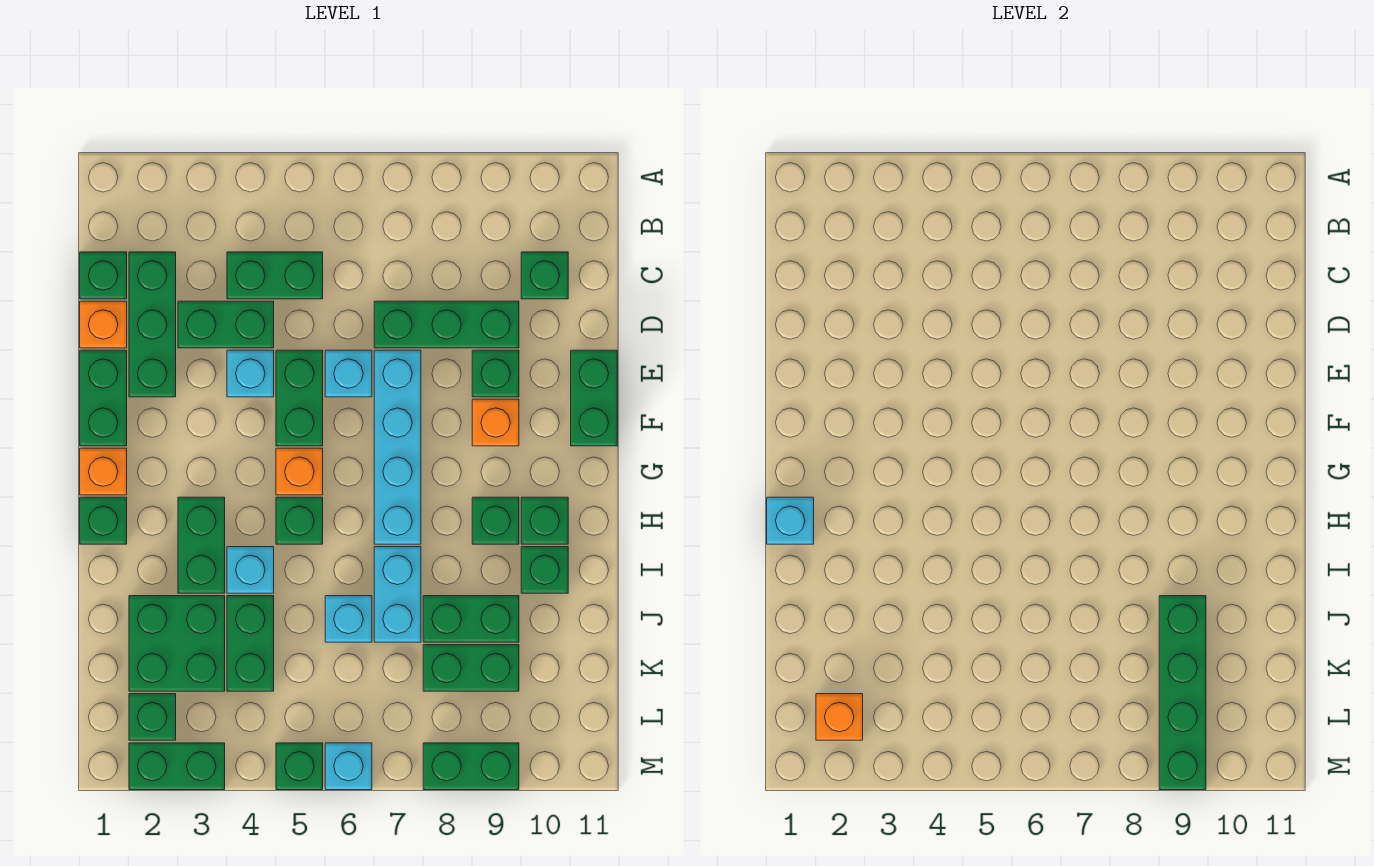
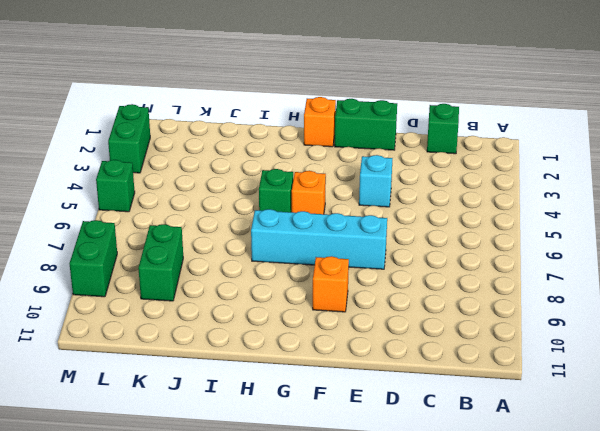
none -> green 1x3 brick [129,252,176,397]
none -> green 1x2 brick [227,252,323,299]
none -> green 1x1 brick [521,252,568,299]
none -> orange 1x1 brick [80,301,127,348]

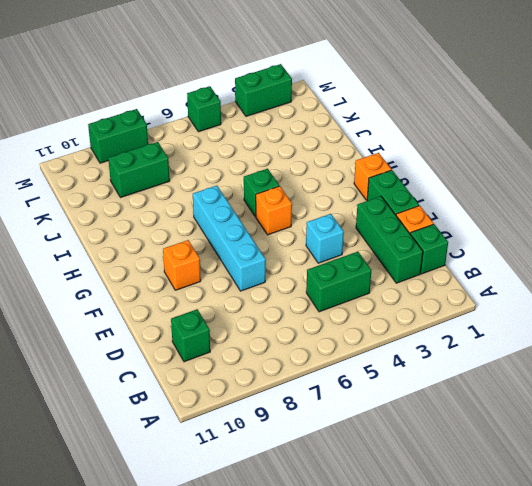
none -> green 1x2 brick [178,301,274,348]
none -> green 1x3 brick [374,301,519,348]
none -> green 1x2 brick [276,350,323,446]
none -> cyan 1x1 brick [325,350,372,397]

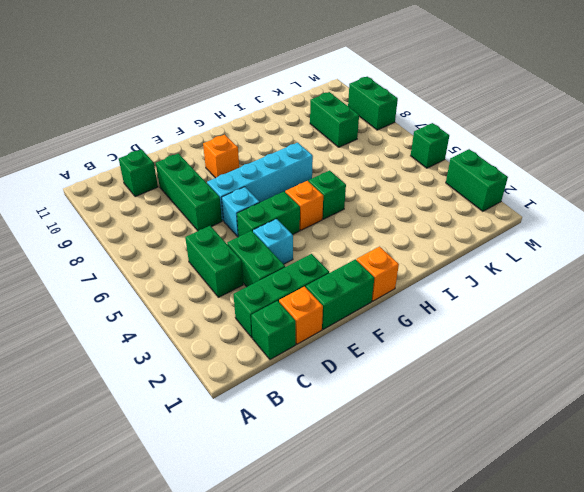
none -> green 1x1 brick [472,350,519,397]
none -> green 1x2 brick [571,350,617,446]
none -> green 1x1 brick [80,497,127,544]
none -> green 1x2 brick [178,497,225,593]

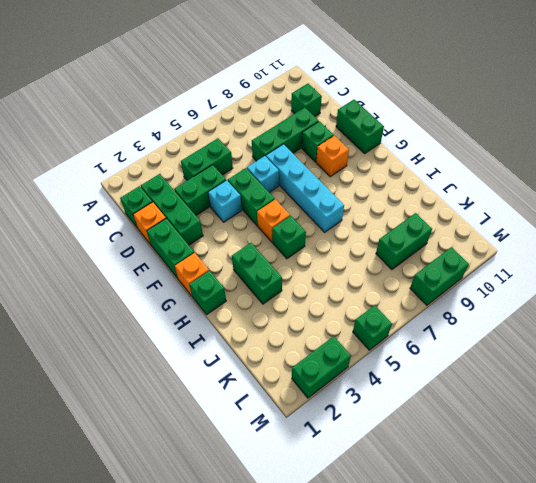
none -> green 1x1 brick [472,497,519,544]
none -> green 1x1 brick [521,497,568,544]
none -> cyan 1x1 brick [227,547,274,593]
none -> cyan 1x2 brick [374,547,421,642]

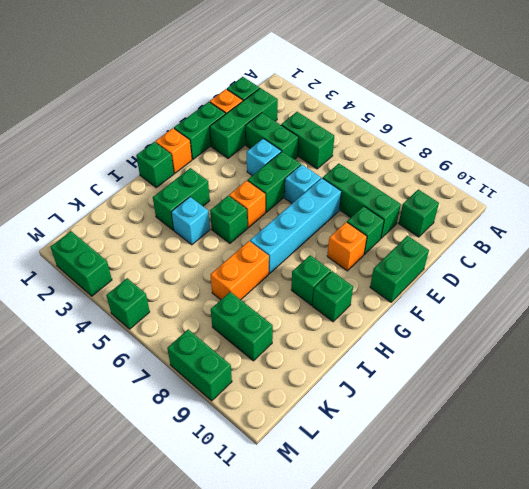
orange 1x2 brick [211,241,269,300] -> cyan 1x2 brick [374,547,421,642]
none -> green 1x1 brick [521,547,568,593]
none -> green 2x2 brick [129,596,225,691]
none -> green 1x2 brick [227,596,274,691]
none -> cyan 1x1 brick [325,596,372,642]

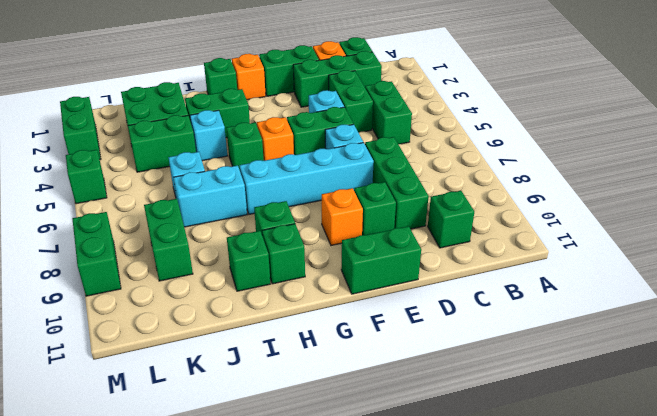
none -> green 1x2 brick [423,596,519,642]
none -> green 1x1 brick [129,694,176,740]
none -> cyan 1x1 brick [325,743,372,790]
none -> cyan 1x1 brick [767,497,814,544]

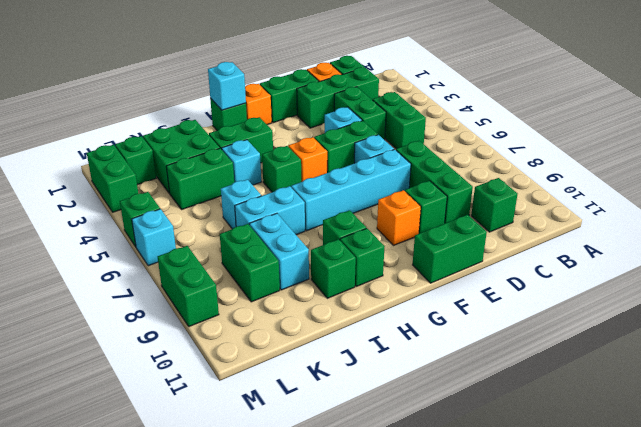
cyan 1x2 brick [249,213,309,290] -> green 1x2 brick [423,596,519,642]
none -> green 1x4 brick [1159,596,1206,790]
none -> orange 1x1 brick [816,694,863,740]

